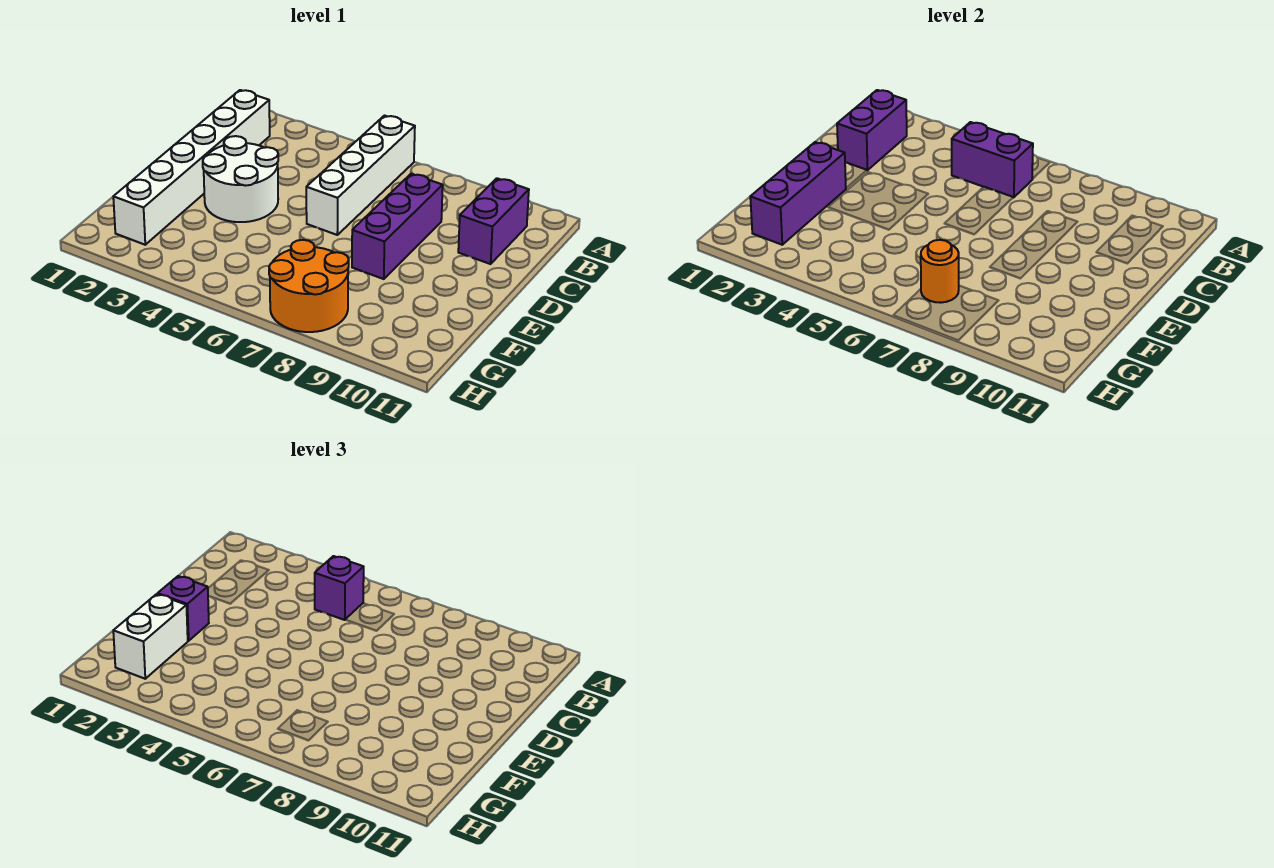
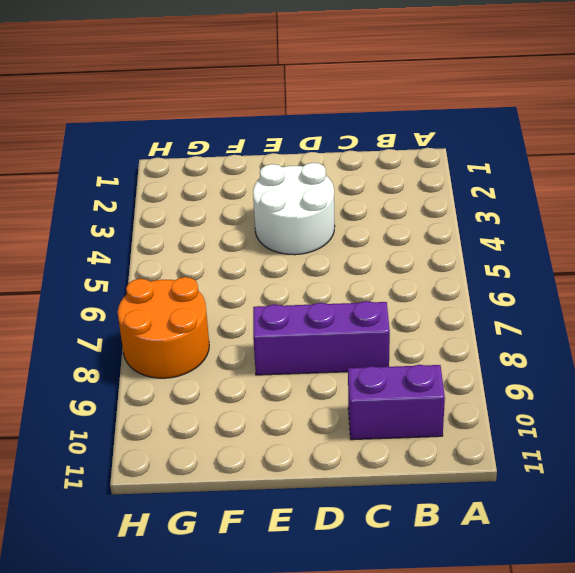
none -> white 1x4 brick [306,116,415,235]
none -> white 1x6 brick [113,90,270,245]
none -> purple 1x2 brick [837,90,907,170]

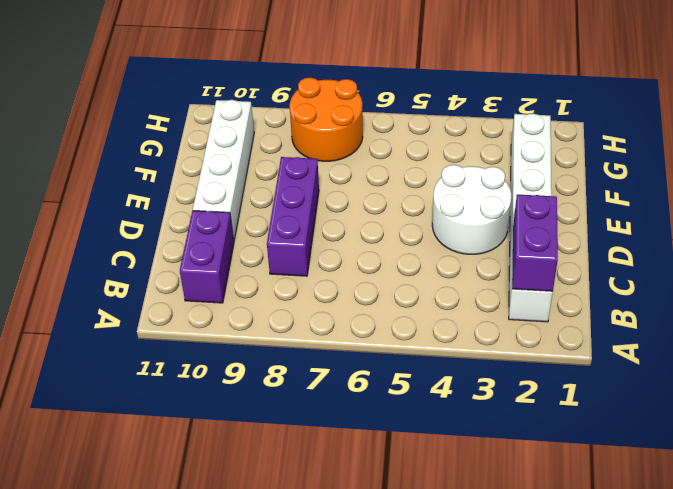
white 1x4 brick [193,100,254,240] -> white 1x4 brick moved to [306,116,415,235]
none -> purple 1x2 brick [952,122,1033,197]
none -> purple 1x3 brick [750,142,846,245]
none -> orange 1x1 round brick [921,240,959,303]

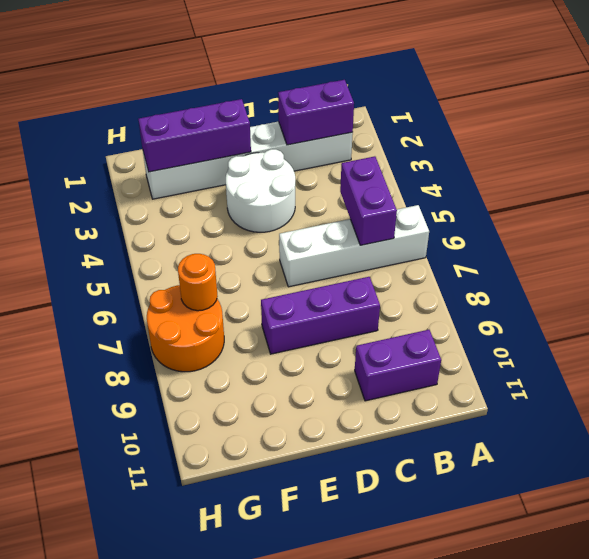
none -> purple 1x1 brick [315,556,364,620]
none -> purple 1x1 brick [158,576,209,641]
none -> white 1x2 brick [113,594,188,679]

